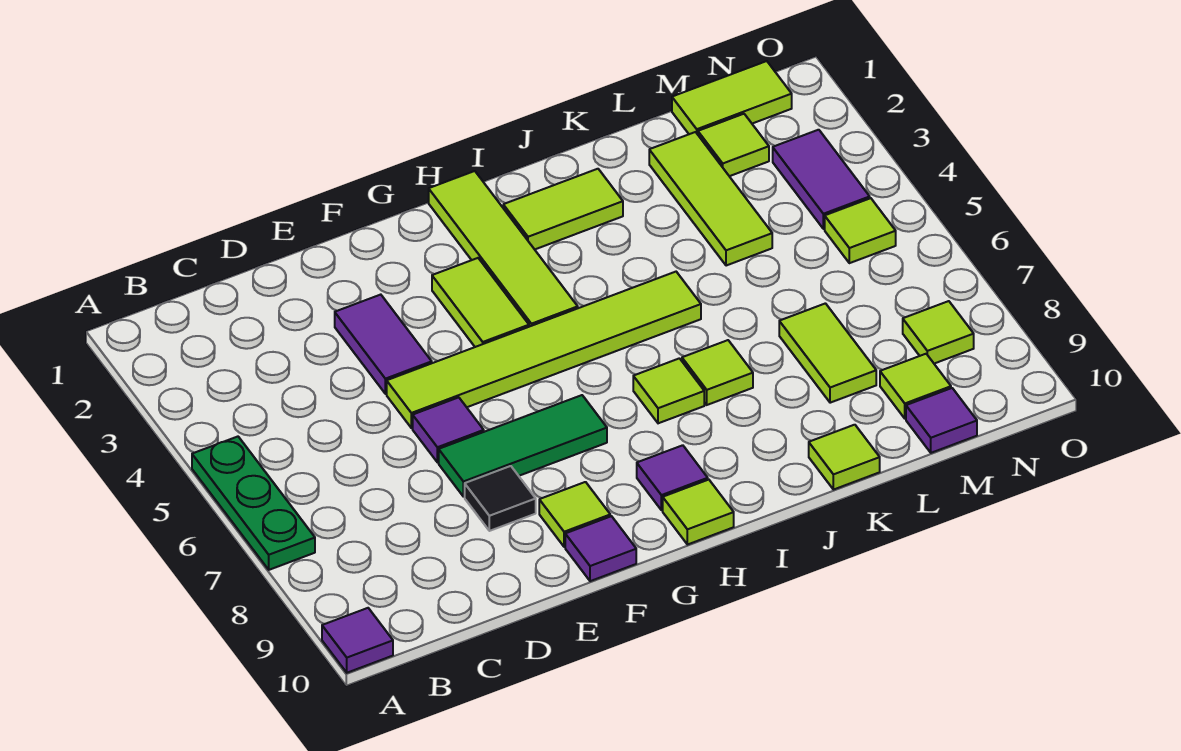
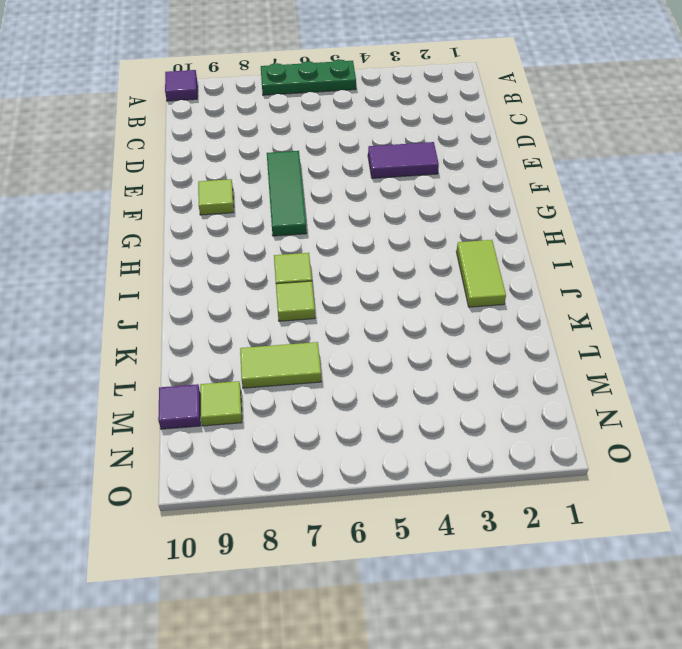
none -> lime 1x6 tile [387,272,701,428]
none -> purple 1x1 tile [413,397,484,462]
none -> black 1x1 tile [465,466,536,531]

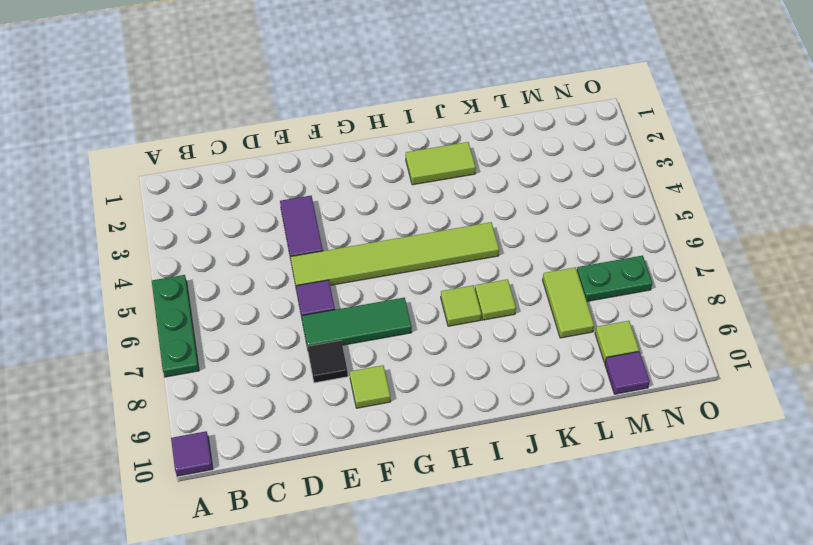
green 1x2 plate [577,256,653,301] -> none
none -> purple 1x1 tile [565,516,636,581]
none -> lime 1x2 tile [432,258,529,347]
none -> lime 1x4 tile [429,171,578,327]

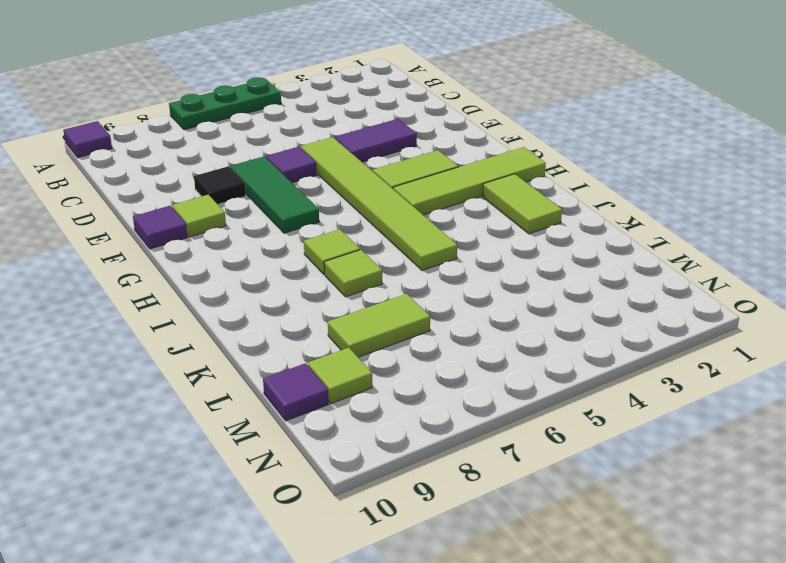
none -> purple 1x1 tile [637,445,708,510]
none -> lime 1x1 tile [663,480,734,545]
none -> lime 1x1 tile [809,425,880,490]

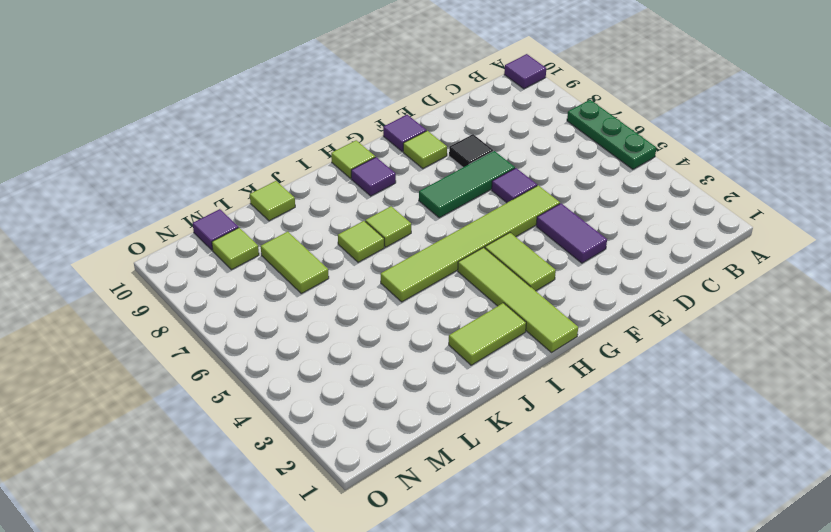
none -> lime 1x3 tile [649,132,772,266]
none -> lime 1x2 tile [672,61,792,134]
none -> lime 1x1 tile [698,114,769,176]

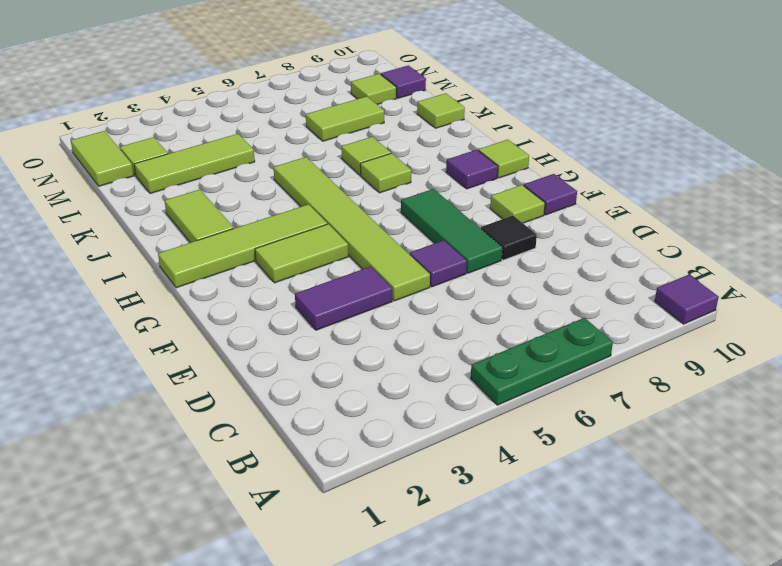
none -> purple 1x2 tile [773,130,870,229]
none -> lime 1x1 tile [825,198,896,263]
none -> lime 1x1 tile [903,301,974,364]

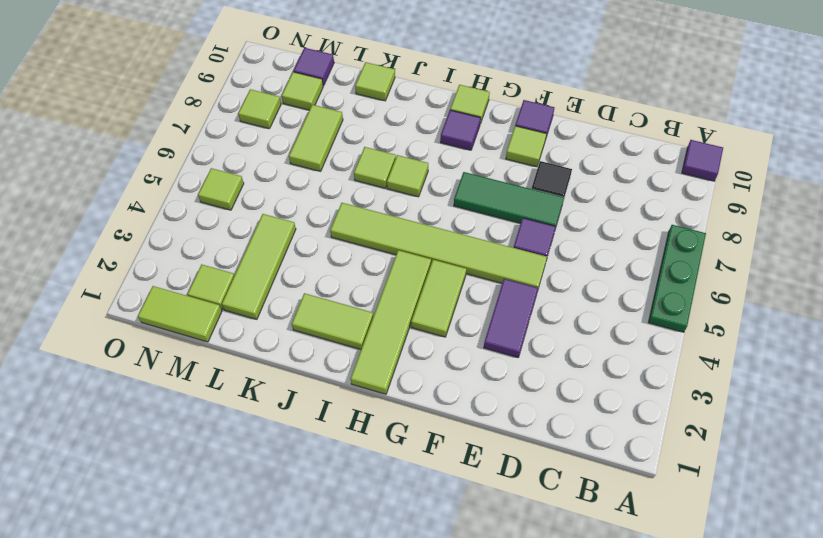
none -> purple 1x2 tile [773,130,870,229]

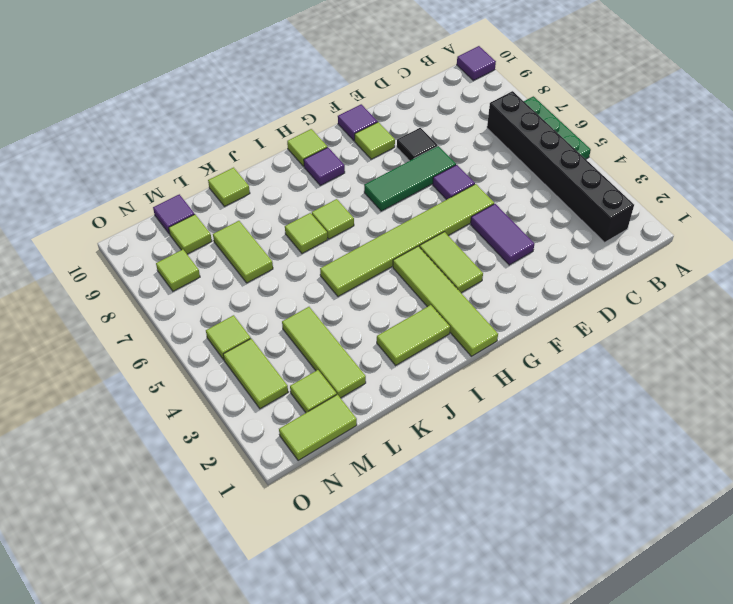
black 1x6 brick [487,91,634,242] -> none
lime 1x2 tile [223,339,288,409] -> purple 1x2 tile [773,130,870,229]

